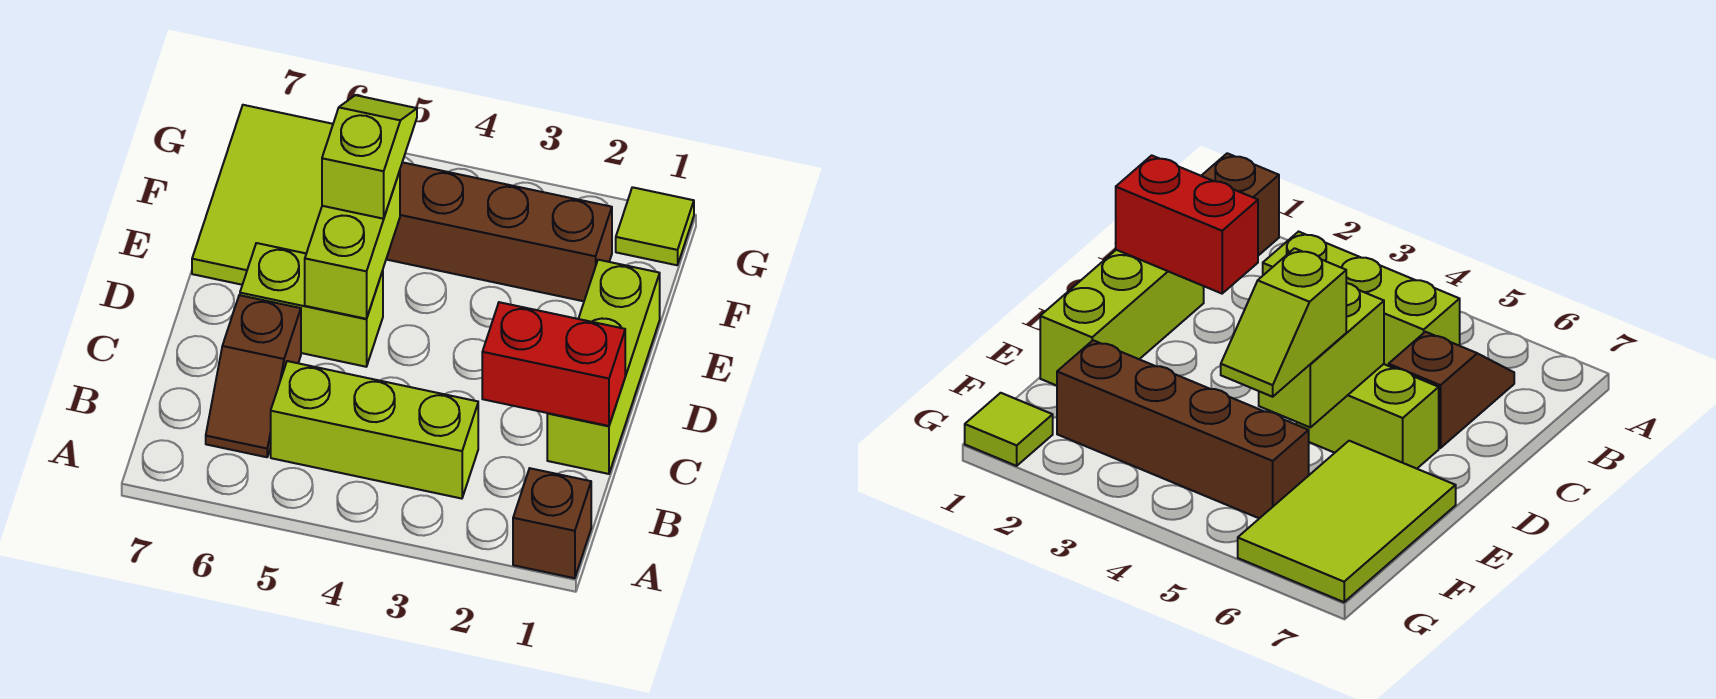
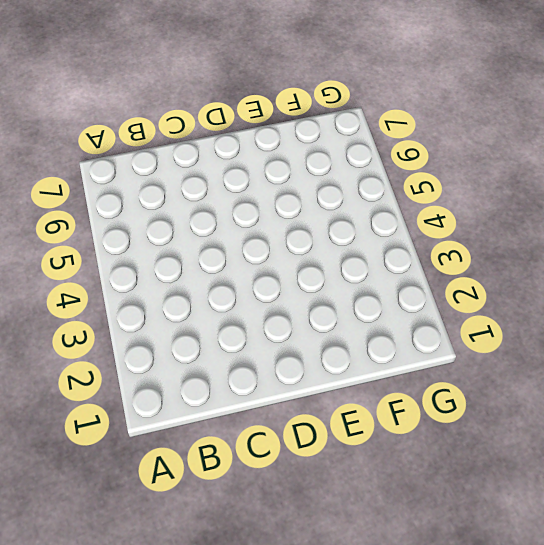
none -> brown 1x1 brick [513,468,591,578]
none -> lime 1x3 brick [271,361,478,499]

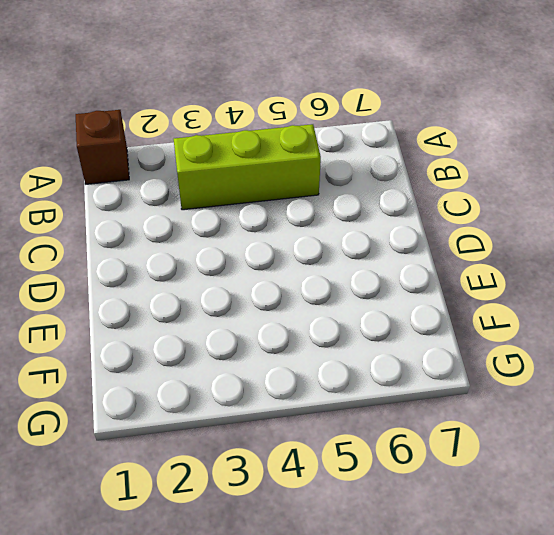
none -> brown 1x2 slope [206,295,301,457]
none -> lime 1x3 brick [547,260,660,474]

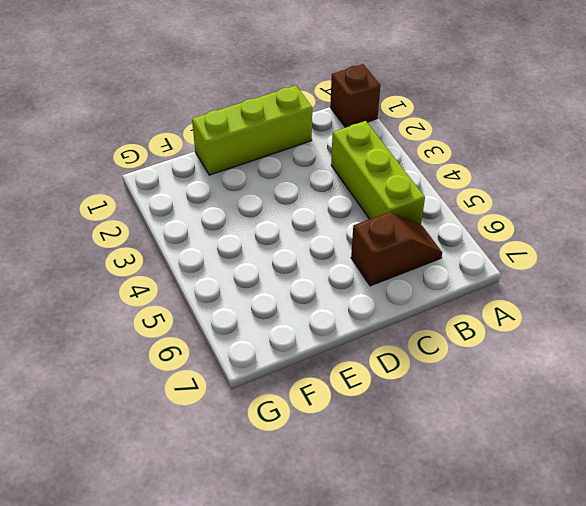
none -> lime 1x2 brick [240,243,383,367]
none -> lime 2x3 tile [192,105,333,285]

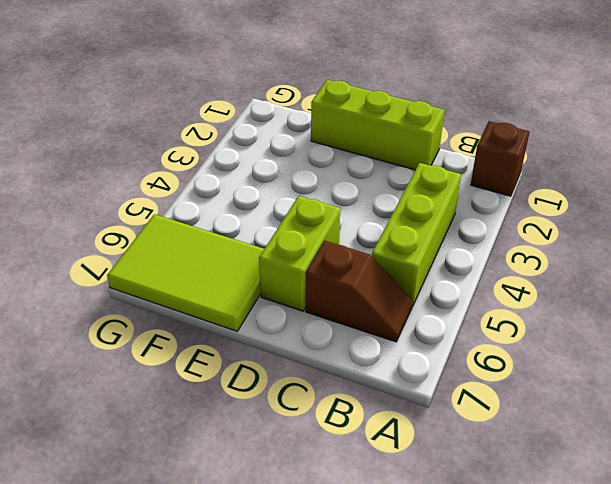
none -> brown 1x4 brick [386,162,612,301]
none -> lime 1x1 tile [616,187,694,265]

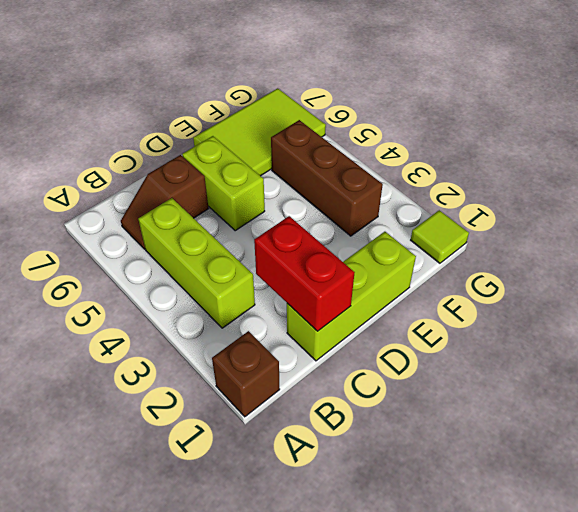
brown 1x3 brick [271,120,383,236] -> brown 1x4 brick [386,162,612,301]
none -> lime 1x2 brick [305,171,400,319]
none -> lime 1x2 slope [322,95,417,219]

